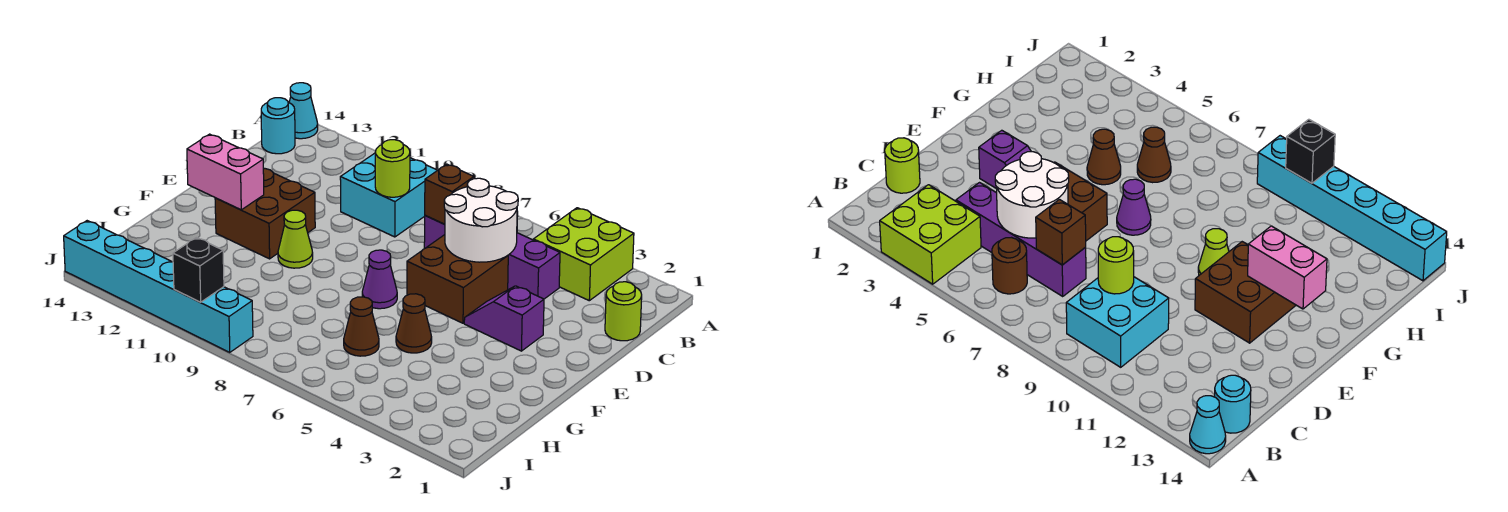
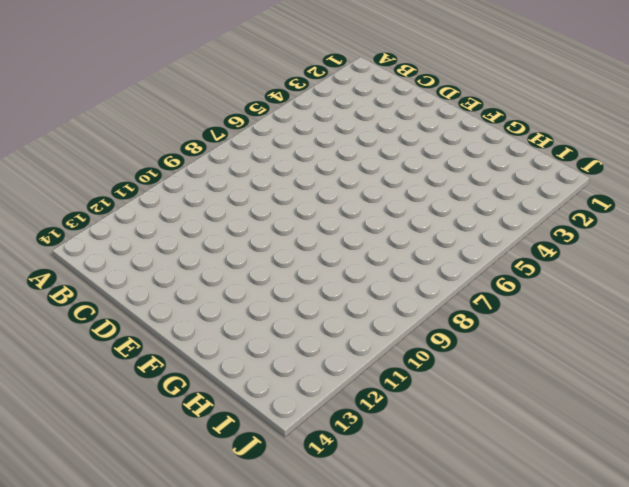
none -> lime 2x2 brick [533,208,634,301]
none -> cyan 1x1 cone [289,83,318,139]
none -> brown 1x1 round brick [992,238,1027,294]

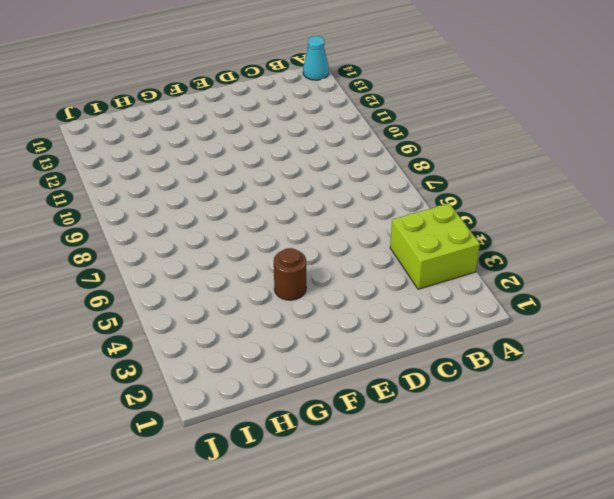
brown 1x1 round brick [274,248,306,300] -> brown 1x1 round brick moved to [992,238,1027,294]
none -> cyan 2x2 brick [340,153,438,237]
none -> cyan 1x1 round brick [261,98,295,154]
none -> lime 1x1 round brick [605,282,642,341]

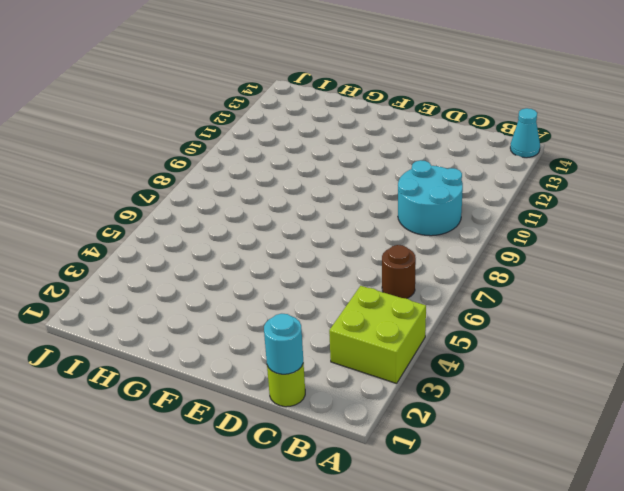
cyan 2x2 round brick [398,160,463,236] -> cyan 2x2 brick [340,153,438,237]
cyan 1x1 round brick [264,314,303,374] -> cyan 1x1 round brick moved to [261,98,295,154]
none -> purple 1x4 brick [424,216,560,299]
none -> brown 2x2 brick [407,235,508,323]
none -> purple 1x2 slope [464,286,544,351]

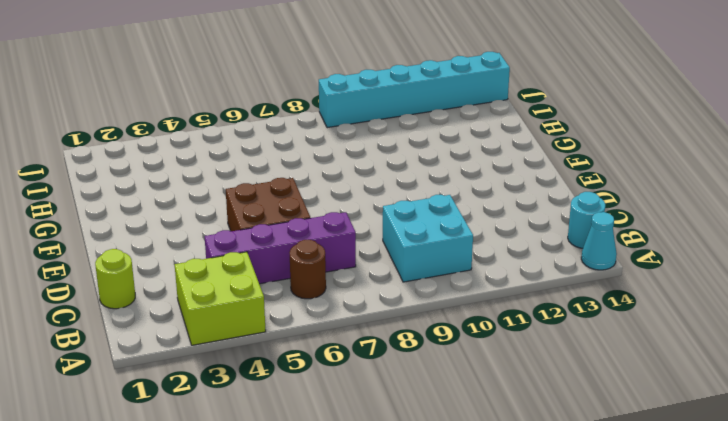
none -> purple 1x2 slope [464,286,544,351]
none -> brown 2x2 brick [215,169,315,259]
none -> purple 1x1 cone [362,250,397,309]

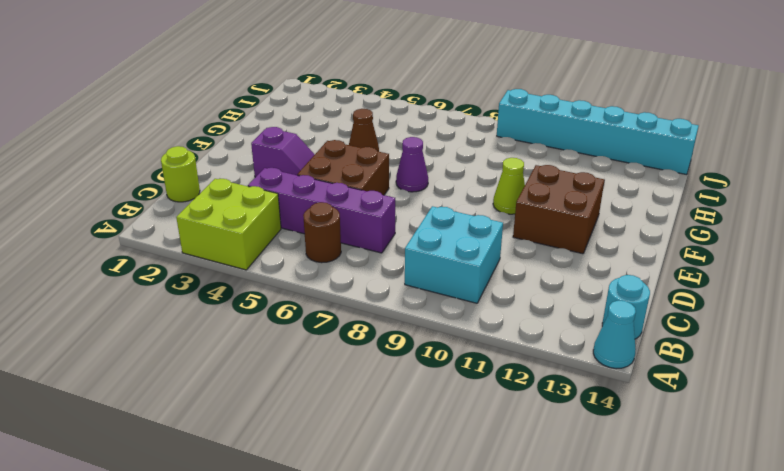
none -> brown 1x1 cone [344,297,379,356]
none -> white 2x2 round brick [444,178,518,262]
none -> brown 1x1 brick [425,164,474,224]

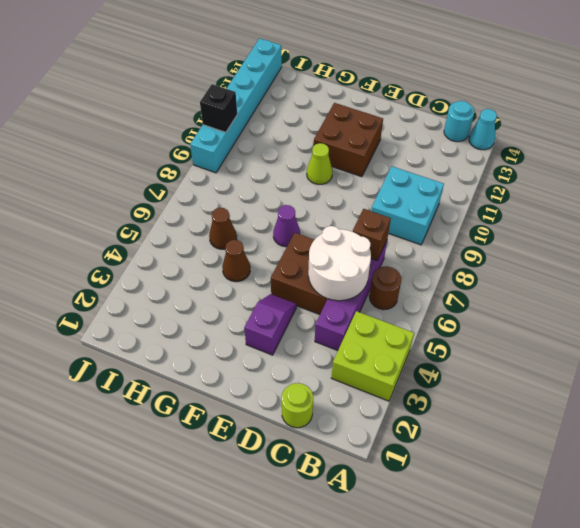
none -> lime 1x1 round brick [375,140,410,197]
none -> pink 1x2 brick [187,134,264,210]

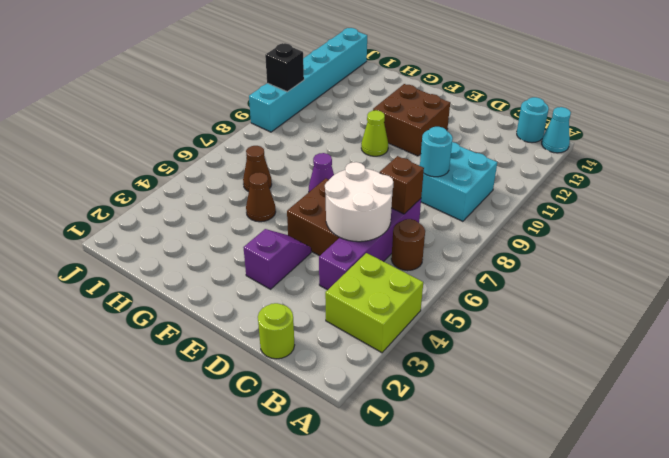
cyan 1x1 round brick [420,127,453,177] -> lime 1x1 round brick [375,140,410,197]
none -> pink 1x2 brick [187,134,264,210]

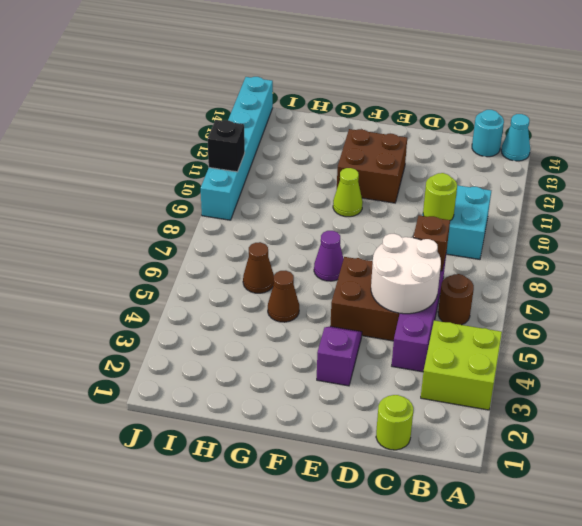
none -> pink 1x2 brick [187,134,264,210]

